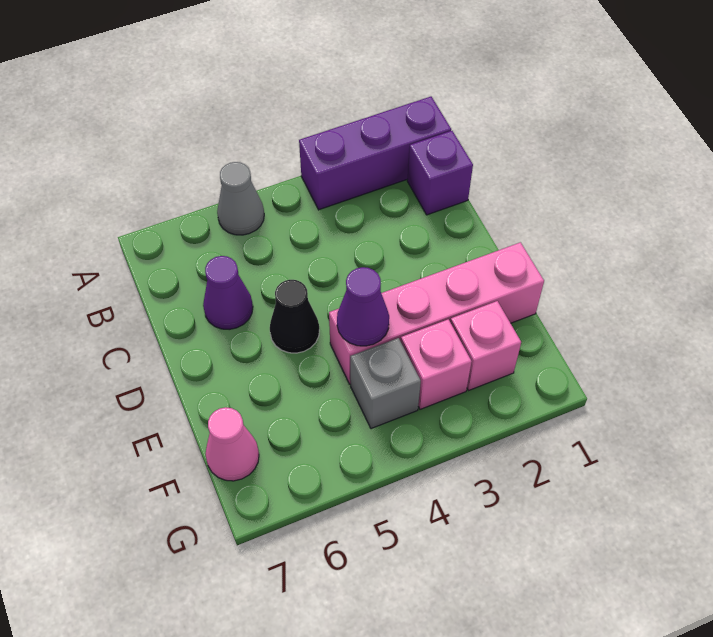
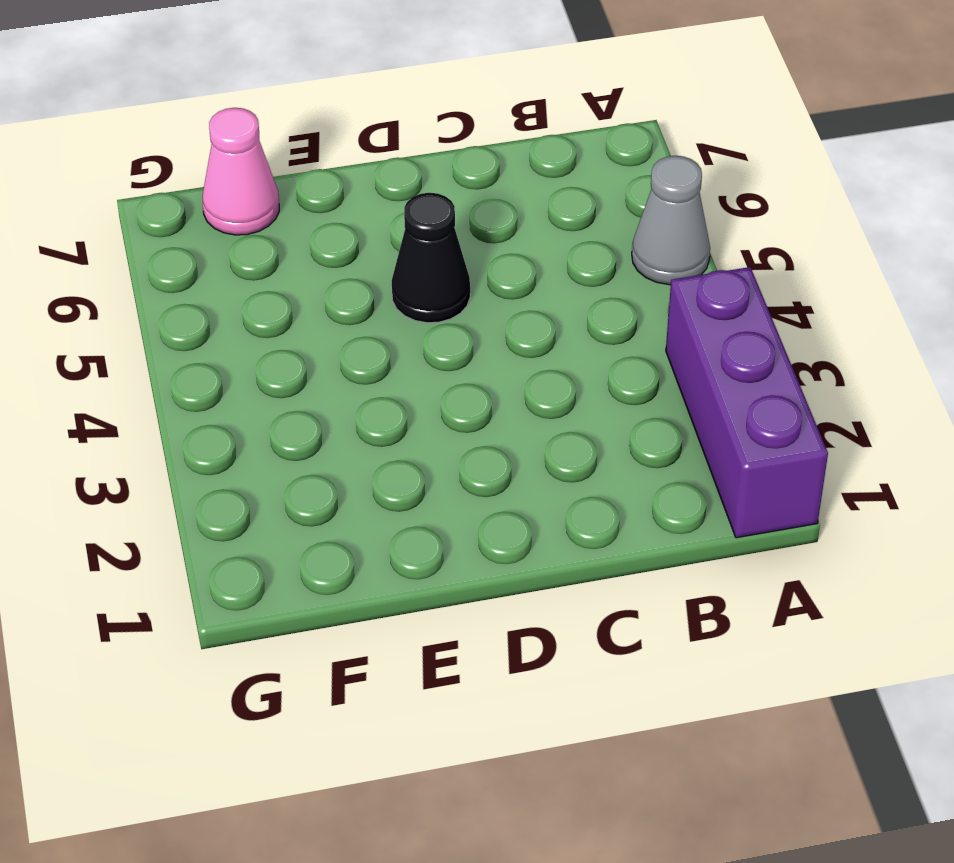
none -> purple 1x1 brick [407,131,473,215]
none -> purple 1x1 cone [203,256,253,330]

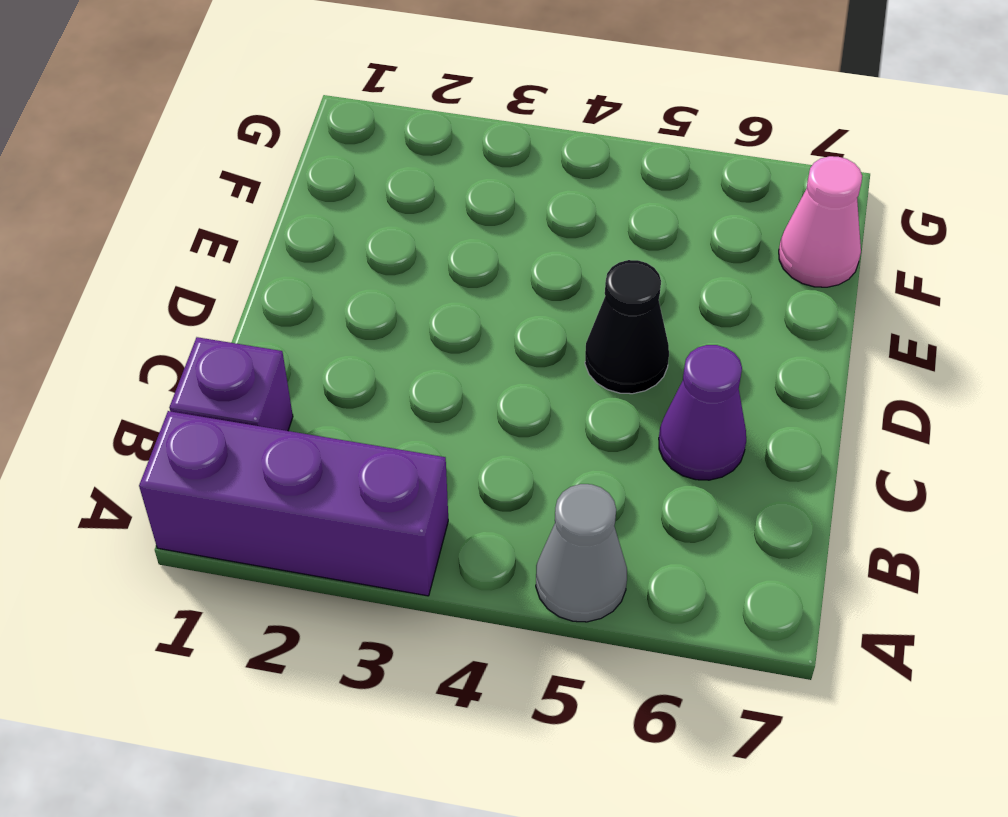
none -> pink 1x4 brick [329,242,544,384]
none -> pink 1x1 brick [450,301,521,390]

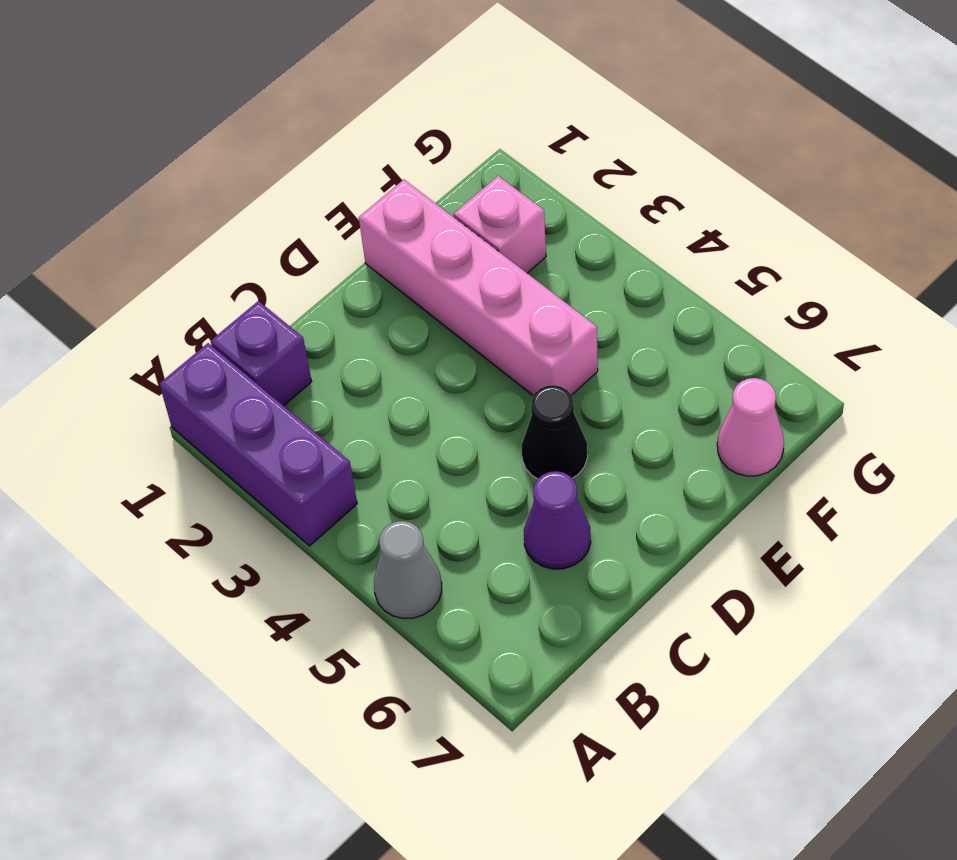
none -> pink 1x1 brick [401,319,472,409]
none -> grey 1x1 brick [350,338,421,429]

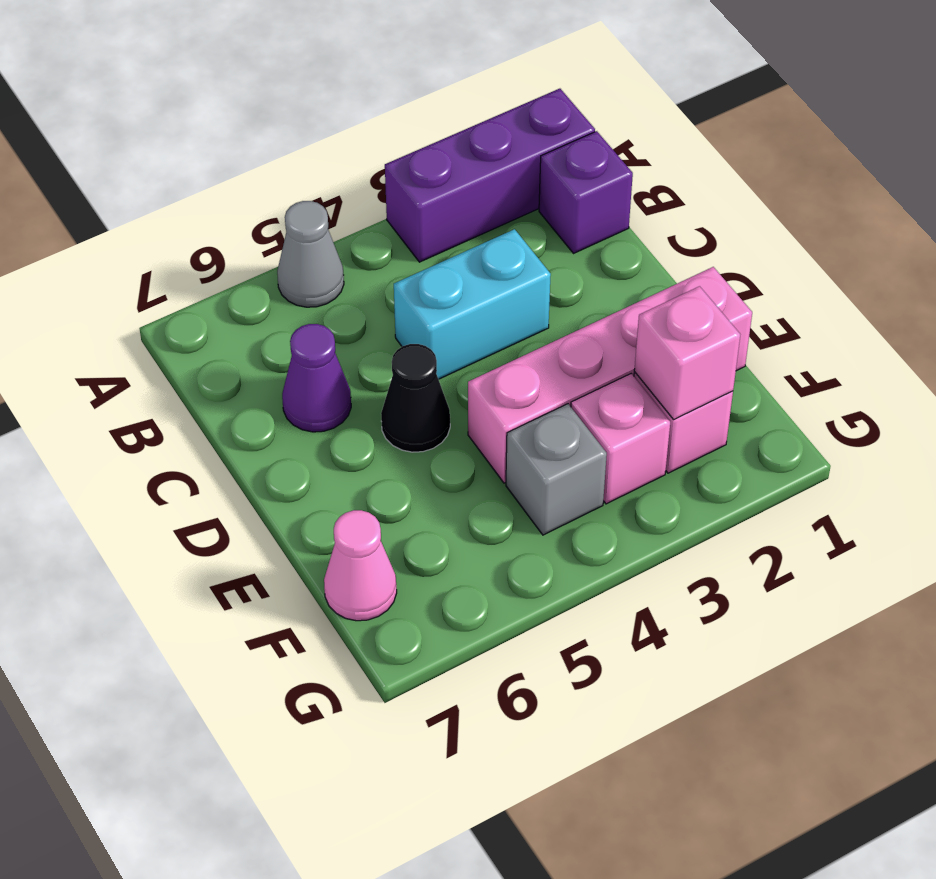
cyan 1x2 brick [394,229,551,379] -> none
pink 1x1 brick [634,286,740,419] -> none
none -> purple 1x1 cone [337,267,389,346]

